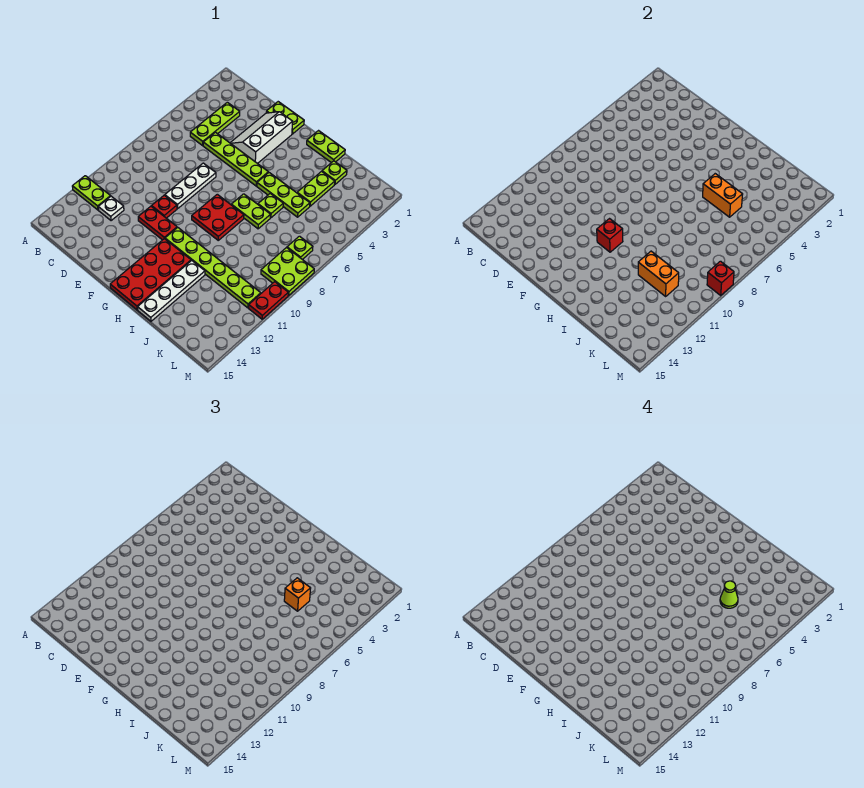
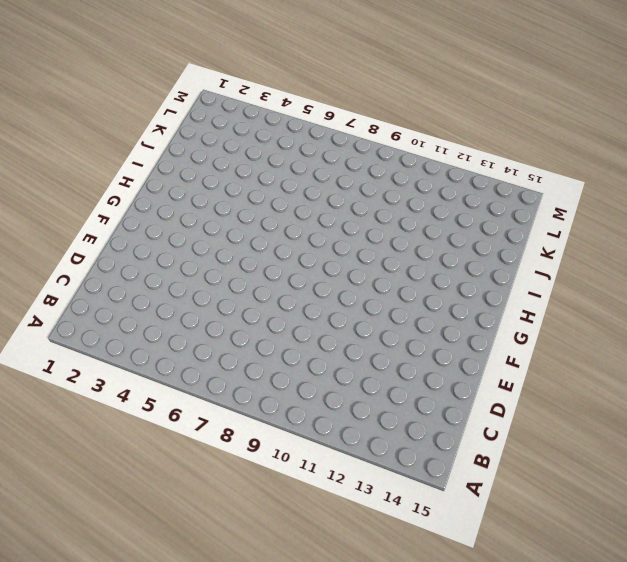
none -> lime 1x2 plate [72,176,111,210]
none -> lime 1x3 plate [190,102,240,146]
none -> white 1x1 plate [98,196,124,221]

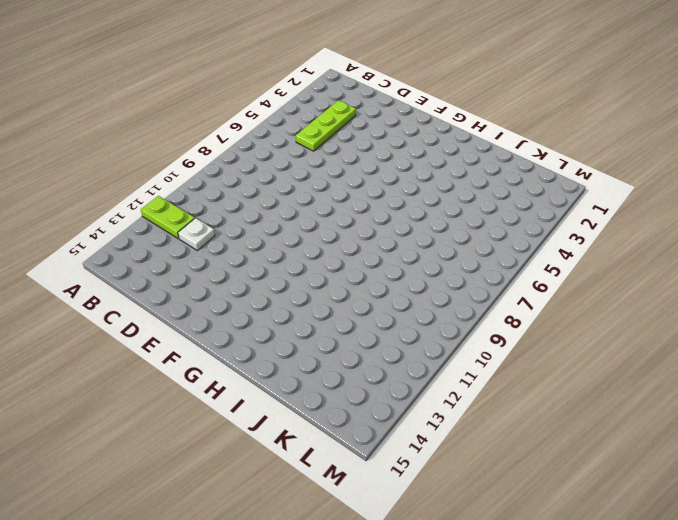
none -> lime 1x4 plate [203,132,268,186]
none -> lime 1x2 plate [266,102,304,134]
none -> white 2x3 slope [230,112,293,164]

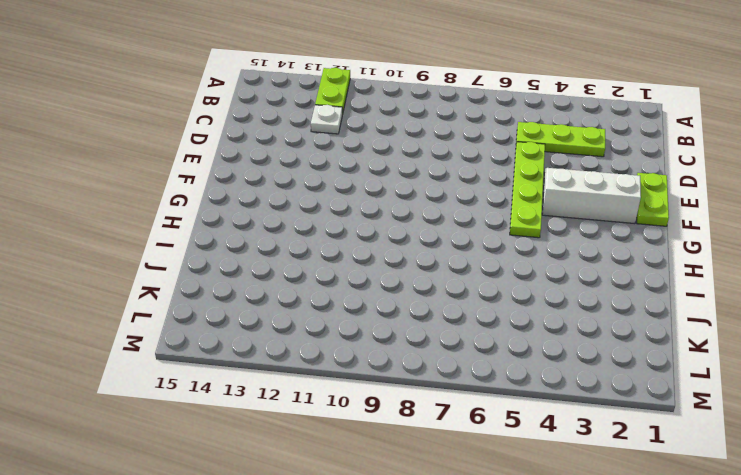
none -> white 1x3 plate [165,163,216,208]
none -> red 1x1 plate [152,195,177,218]
none -> red 1x2 plate [138,206,177,240]

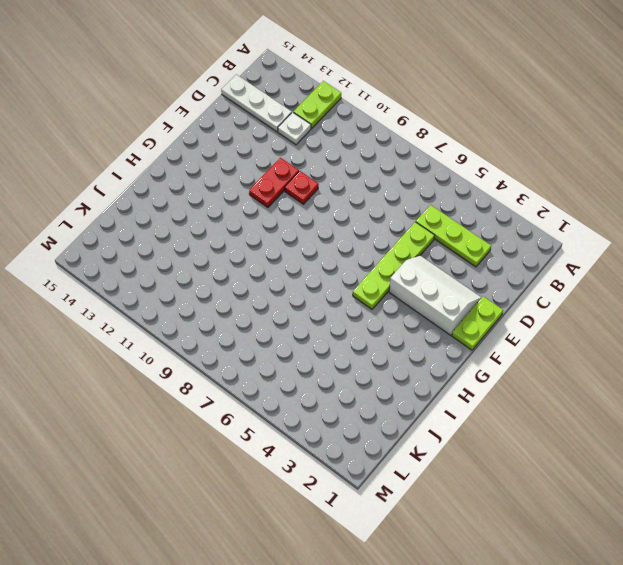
white 1x3 plate [221,74,292,132] -> white 1x3 plate moved to [165,163,216,208]
none -> red 2x2 plate [192,194,244,240]
none -> lime 1x6 plate [165,228,261,308]
none -> red 2x4 plate [110,239,191,310]

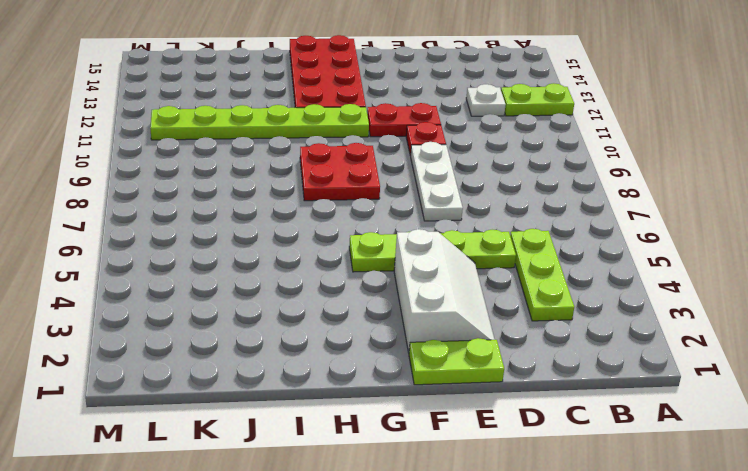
none -> lime 1x2 plate [307,131,345,163]
none -> lime 1x3 plate [257,173,310,217]
none -> lime 1x2 plate [231,194,271,229]

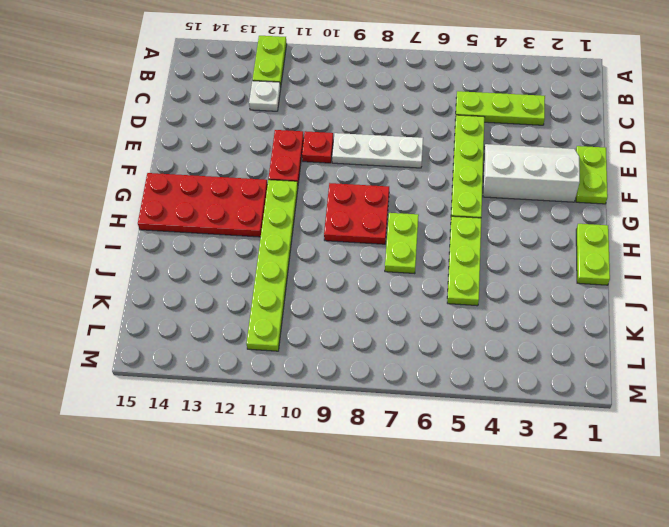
none -> lime 1x1 plate [258,194,283,218]
none -> white 1x4 plate [138,261,205,321]
none -> lime 1x1 plate [322,161,347,185]

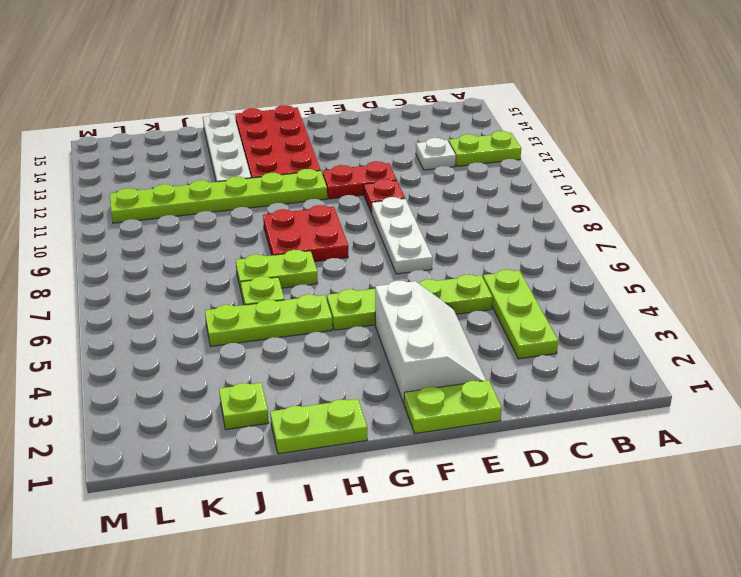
none -> lime 1x2 plate [297,172,335,206]
none -> lime 1x1 plate [287,236,313,260]
none -> lime 2x2 plate [261,248,314,295]

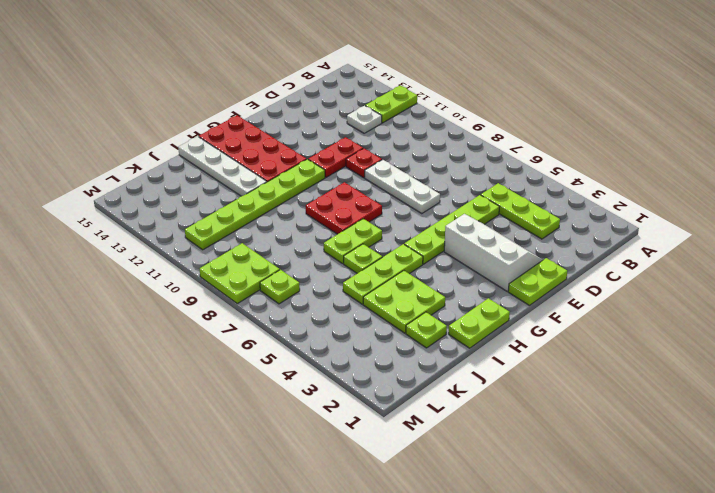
lime 2x2 plate [363,271,445,333] -> lime 1x2 plate [297,172,335,206]
none -> red 1x2 plate [249,282,288,319]
none -> red 1x1 brick [597,219,623,252]
none -> orange 1x2 brick [703,174,743,217]

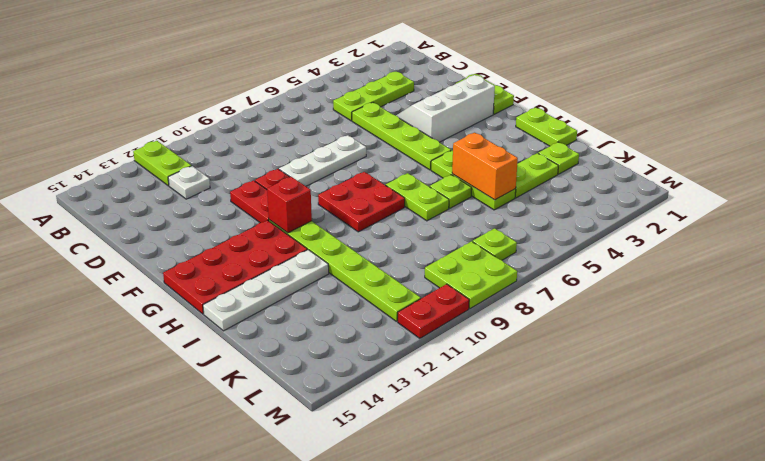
none -> orange 1x2 brick [638,251,679,296]
none -> red 1x1 brick [707,261,734,295]
none -> orange 1x1 brick [284,578,311,611]

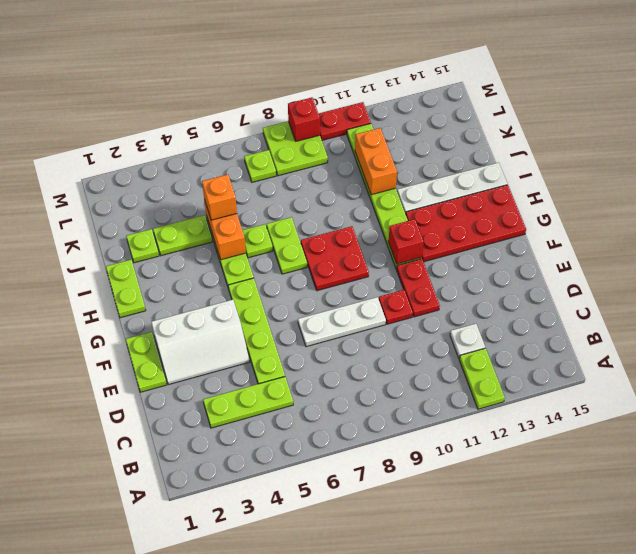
none -> lime 1x1 cone [720,581,738,608]

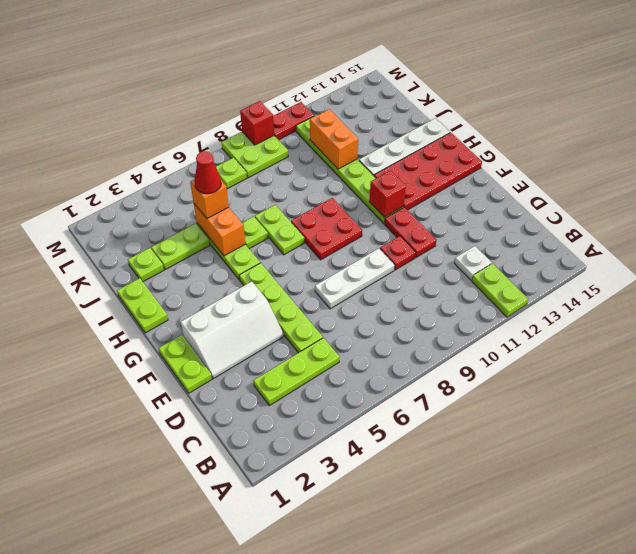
red 1x1 cone [194,151,221,194] -> lime 1x1 cone [720,581,738,608]

